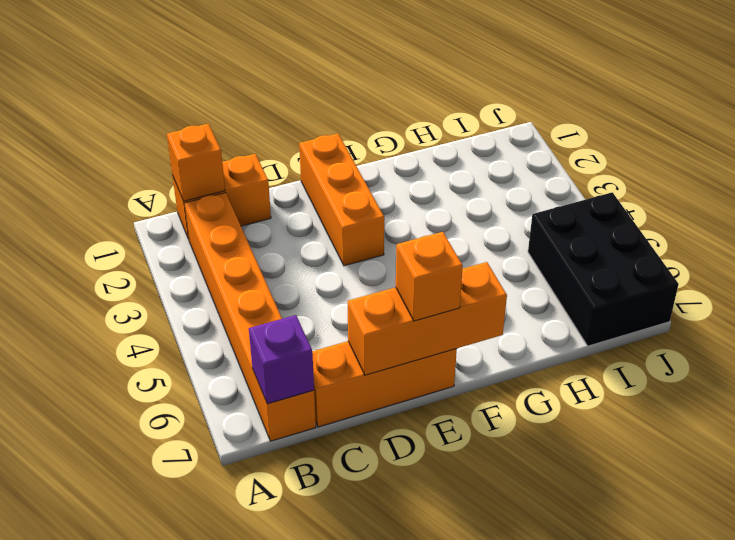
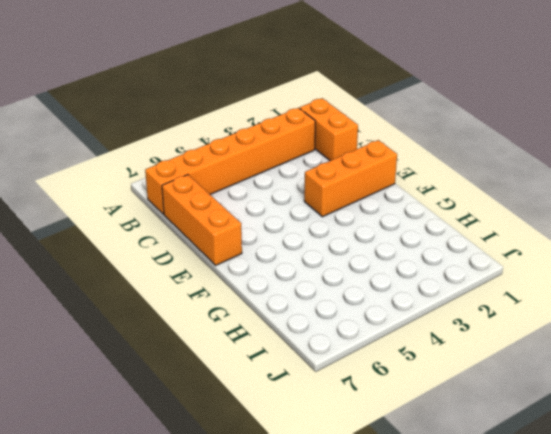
none -> black 2x3 brick [528,192,679,346]
none -> orange 1x1 brick [167,124,225,201]

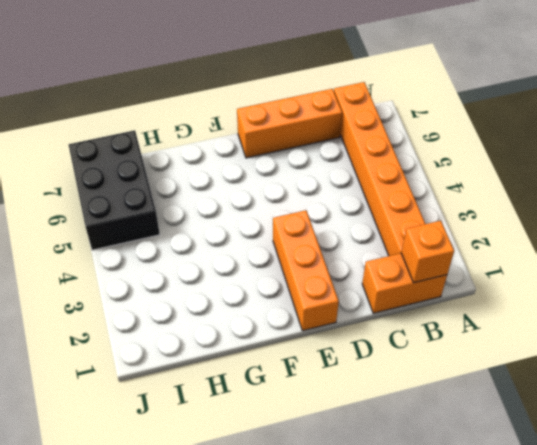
none -> purple 1x1 brick [249,315,314,404]
none -> orange 1x3 brick [348,262,507,375]

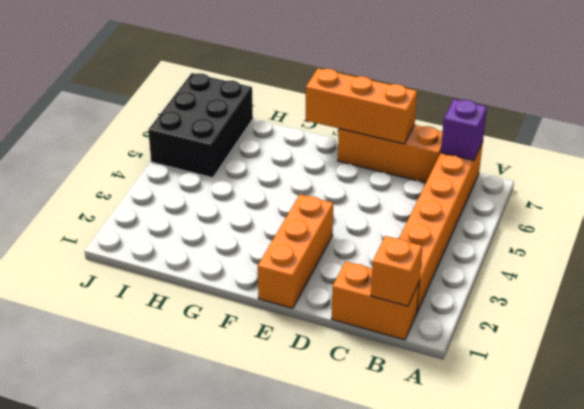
none -> orange 1x1 brick [396,232,463,321]

